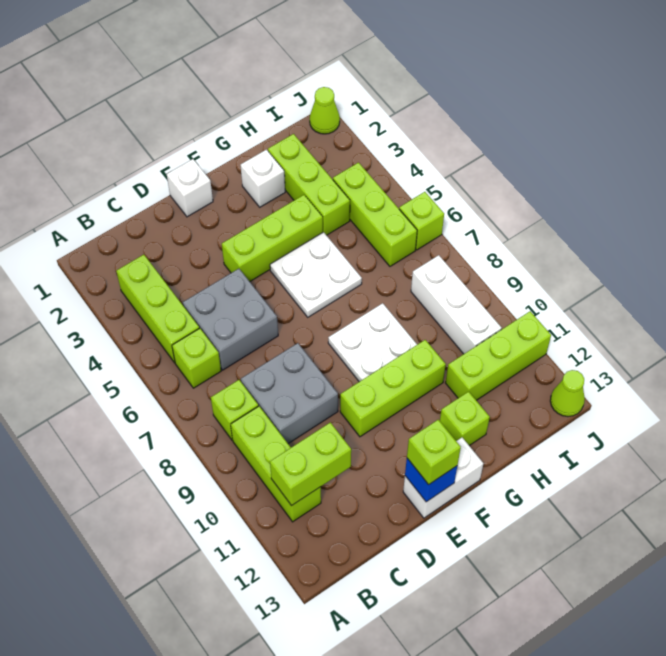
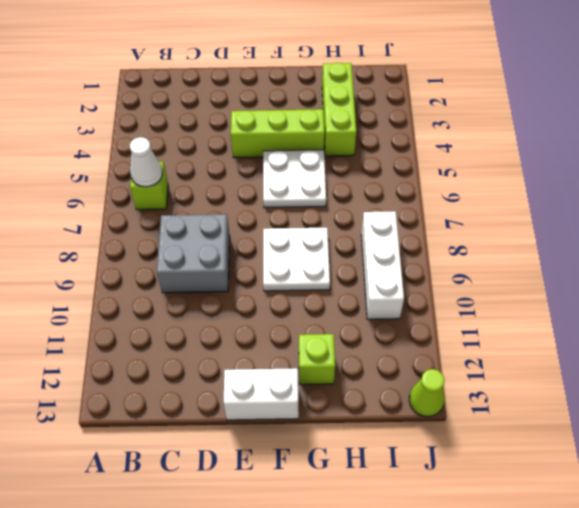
white 1x1 cone [130,137,162,187] -> none
none -> lime 1x3 brick [116,255,199,363]
none -> lime 1x1 brick [211,380,258,440]
none -> lime 1x3 brick [231,406,321,522]

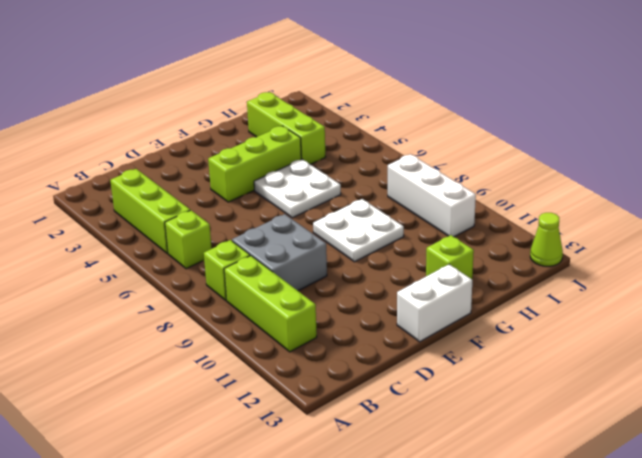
none -> grey 2x2 brick [183,269,278,370]
none -> white 1x1 brick [167,159,213,217]
none -> lime 1x3 brick [340,340,446,437]

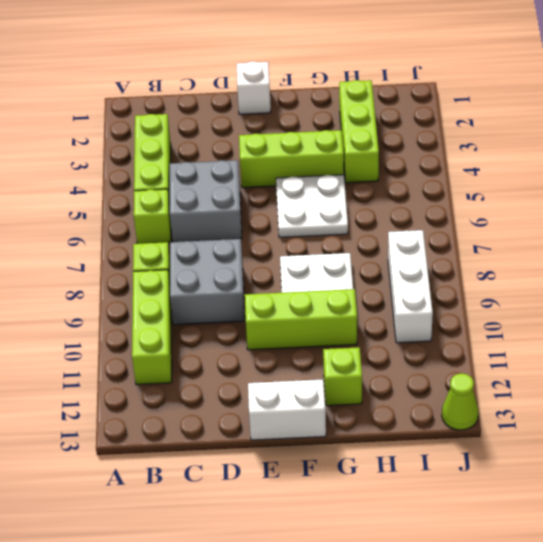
none -> white 1x1 brick [240,150,285,207]
none -> lime 1x3 brick [446,311,551,400]
none -> lime 1x3 brick [333,163,417,266]

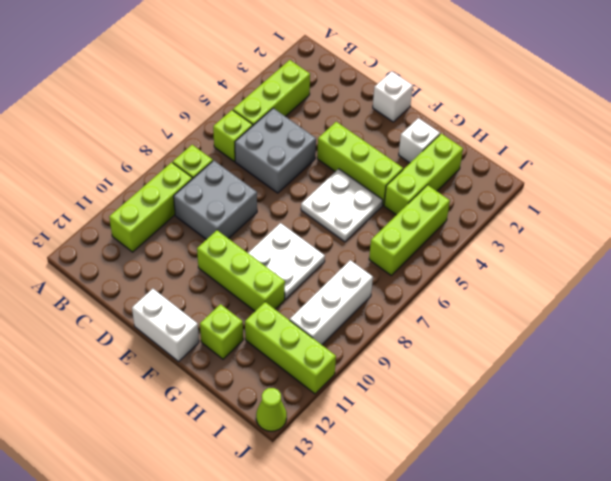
none -> lime 1x1 cone [310,87,340,134]
none -> lime 1x1 brick [399,192,444,250]
none -> lime 1x2 brick [270,422,351,506]

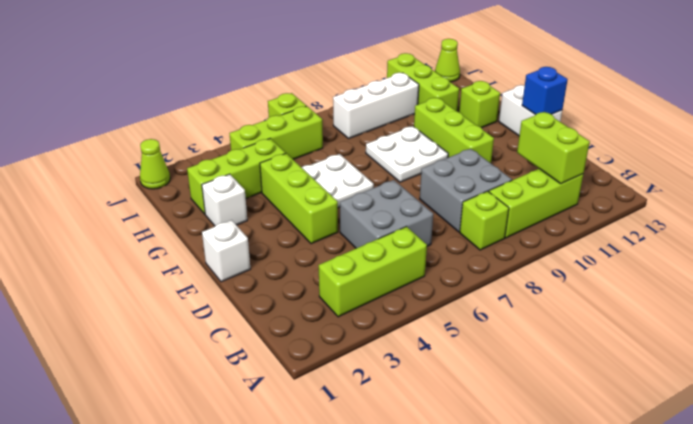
none -> lime 1x1 brick [172,328,221,388]
none -> lime 1x1 brick [407,420,461,485]

